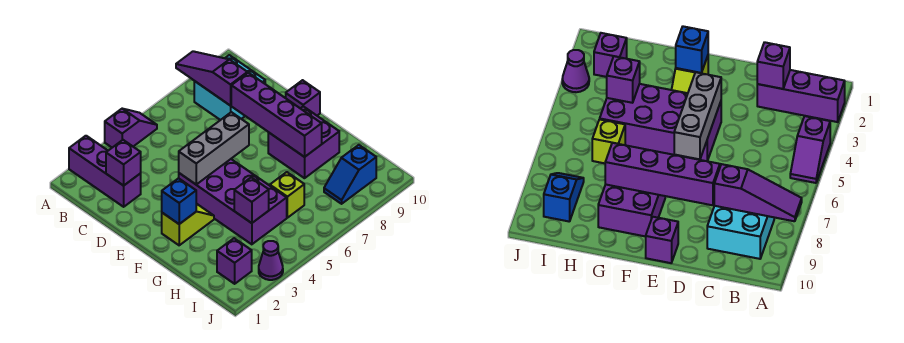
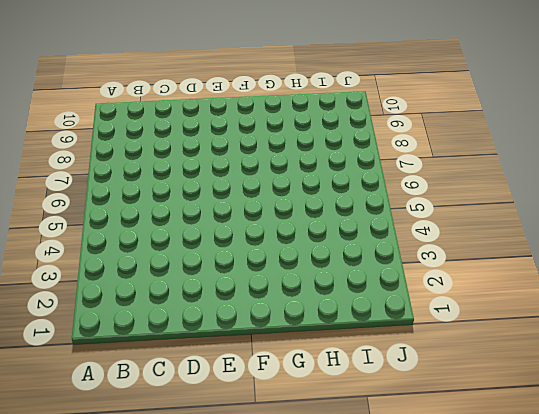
none -> purple 1x3 brick [69,136,141,207]
none -> purple 1x2 slope [105,109,157,148]
none -> cyan 2x2 brick [194,55,265,120]

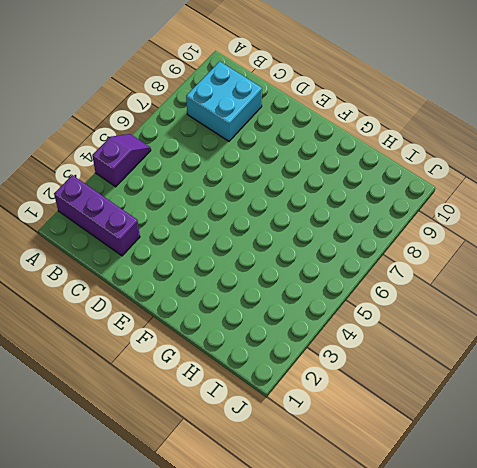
none -> purple 2x4 brick [179,159,287,244]
none -> purple 1x1 brick [286,80,320,115]
none -> lime 1x2 slope [162,204,214,245]

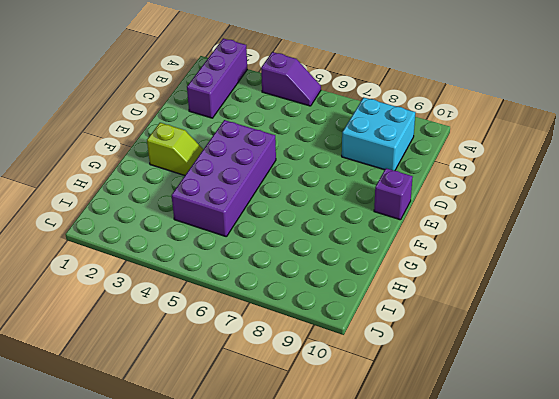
none -> purple 2x2 brick [268,106,339,178]
none -> lime 1x1 brick [270,172,304,218]
none -> purple 1x1 brick [217,238,252,284]

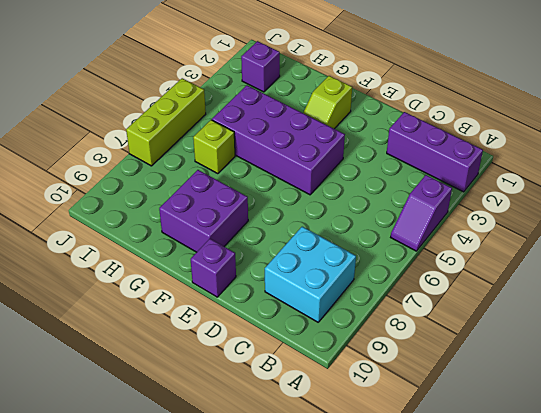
lime 1x3 brick [126,78,206,166] -> none
none -> blue 1x2 slope [324,145,376,204]
none -> purple 1x1 cone [259,241,283,280]
none -> purple 1x3 slope [176,51,248,106]

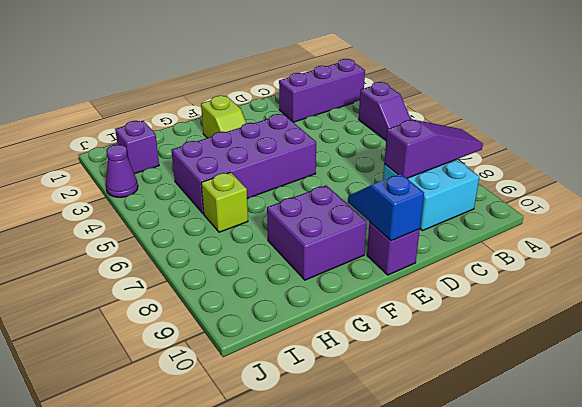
blue 1x2 slope [348,174,424,241] -> blue 1x2 slope moved to [324,145,376,204]
none -> purple 1x1 brick [106,140,141,186]
none -> purple 1x4 brick [231,73,322,157]
none -> grey 1x3 brick [179,112,249,184]

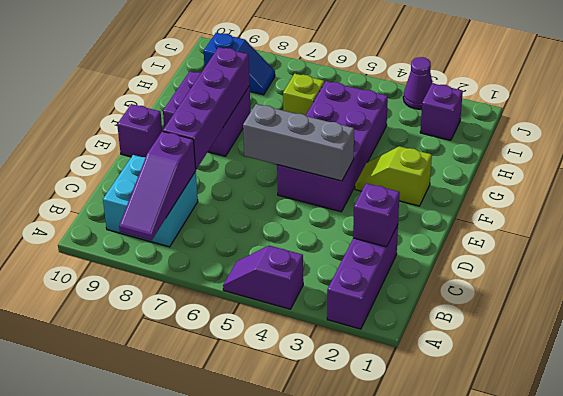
none -> blue 1x1 brick [162,178,196,224]
none -> purple 1x1 brick [234,177,269,223]

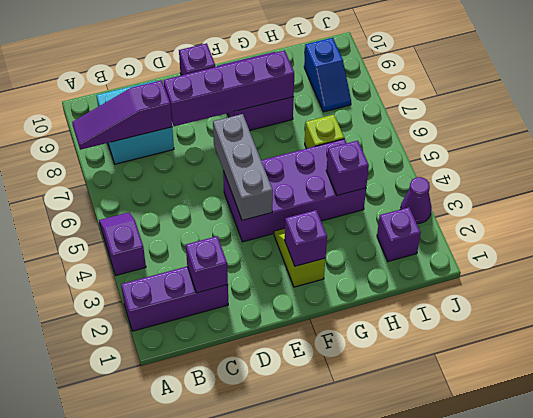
purple 1x1 brick [285,210,327,266] -> blue 1x1 brick [162,178,196,224]

